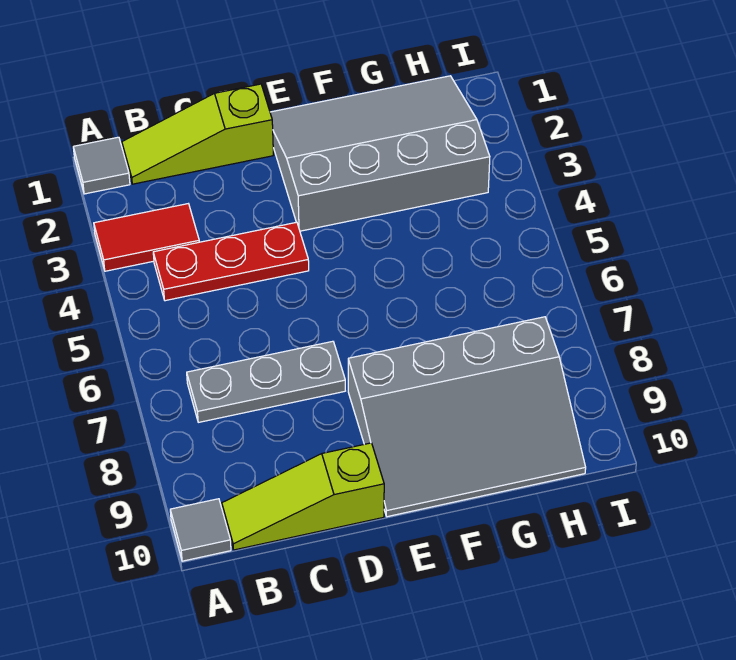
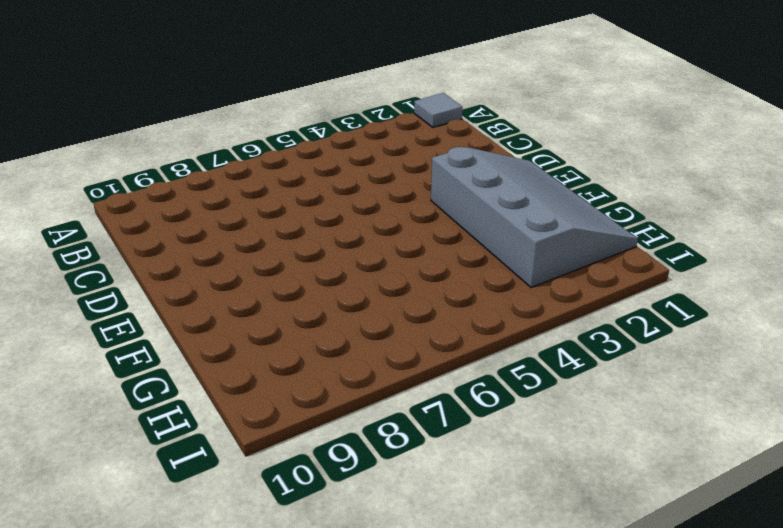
none -> red 1x2 tile [94,204,199,271]
none -> grey 1x1 tile [170,499,231,561]

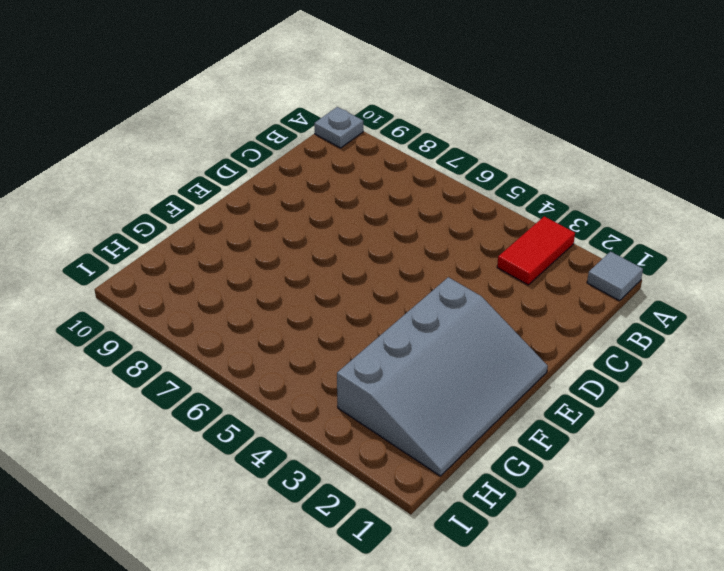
grey 1x1 plate [314,107,363,148] -> grey 1x1 tile [170,499,231,561]
none -> lime 1x3 slope [122,84,273,184]
none -> red 1x3 plate [153,222,309,301]

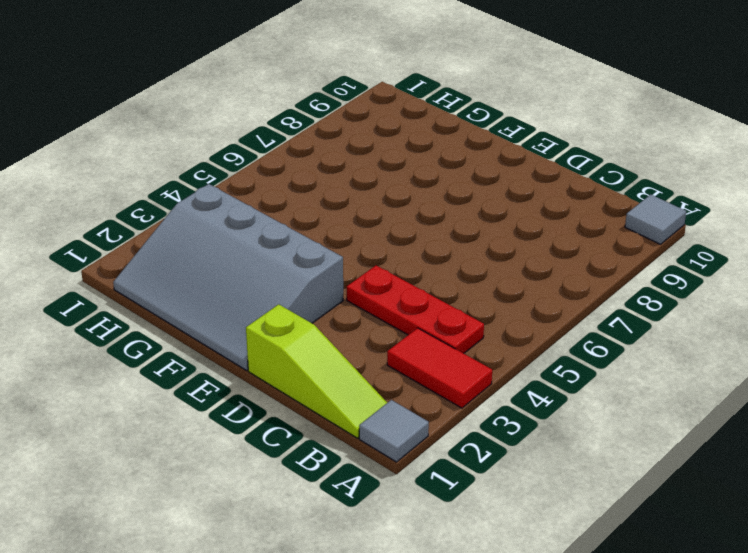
none -> grey 1x3 plate [187,341,345,422]
none -> lime 1x3 slope [222,443,384,550]

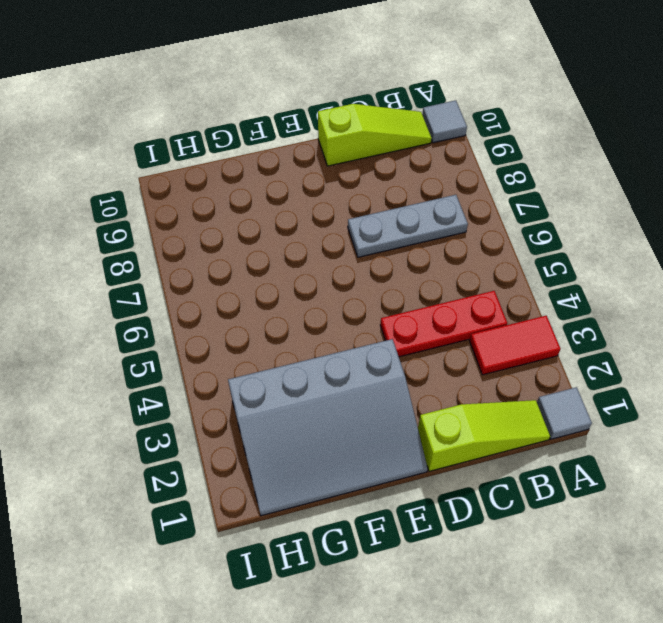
none -> grey 3x4 slope [348,317,586,517]

